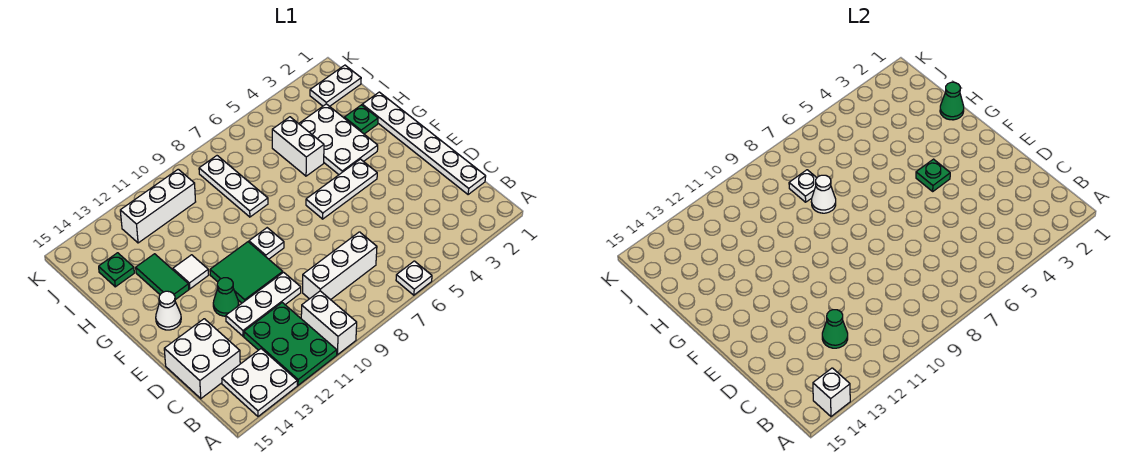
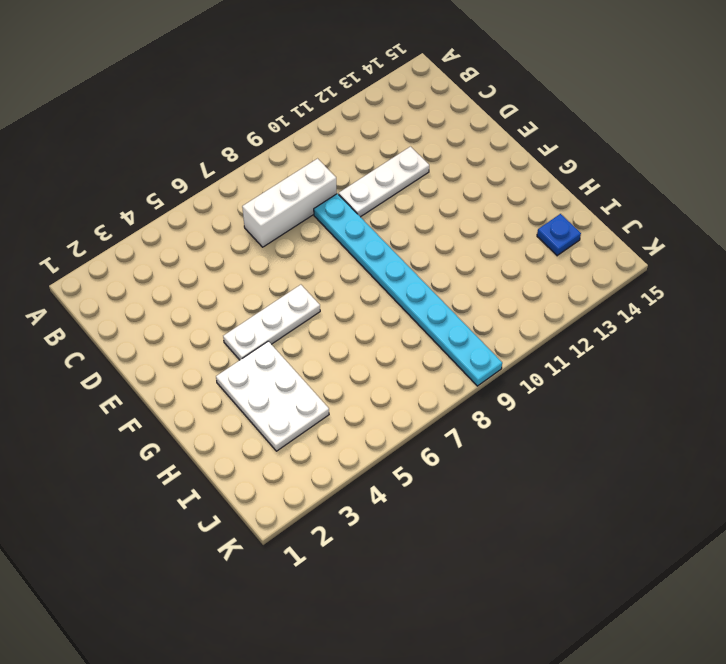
cyan 1x8 plate [314,194,502,386] -> white 1x1 plate [249,228,284,259]
blue 1x1 plate [537,214,581,256] -> green 1x1 plate [99,253,134,287]
none -> white 1x1 plate [396,261,432,295]
none -> white 1x2 brick [301,291,357,355]
none -> green 2x3 plate [244,303,337,385]

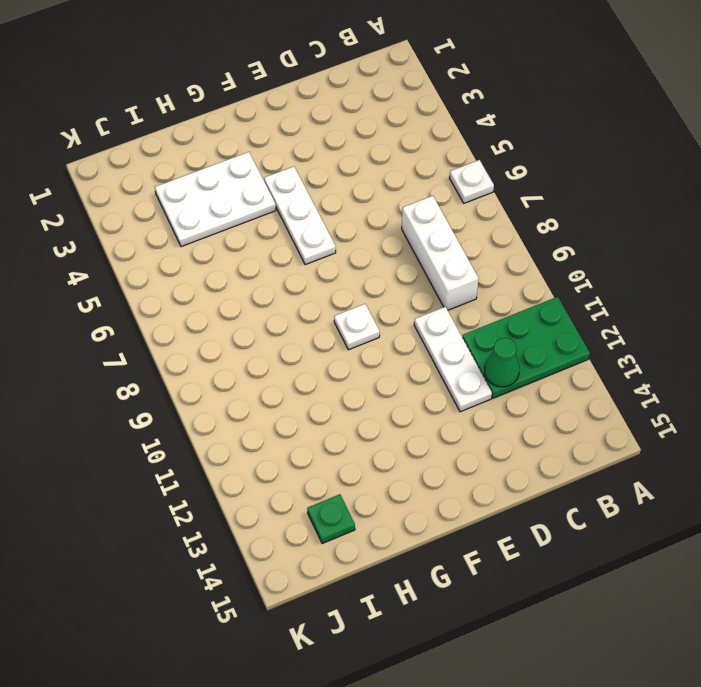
none -> white 1x2 brick [301,291,357,355]
none -> white 2x2 plate [222,349,297,416]
none -> white 1x6 plate [362,92,486,195]

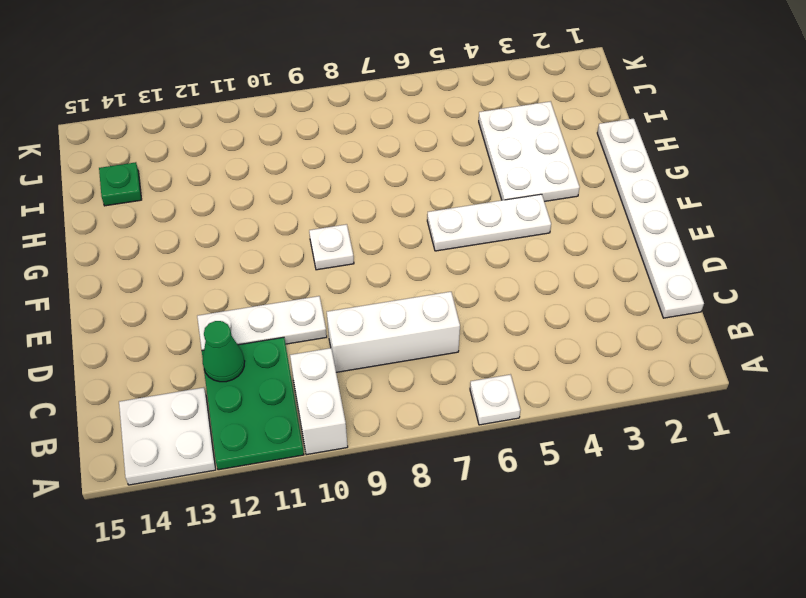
none -> white 2x2 brick [164,319,240,399]
none -> green 2x2 tile [210,242,283,303]
none -> green 1x1 cone [213,278,239,316]

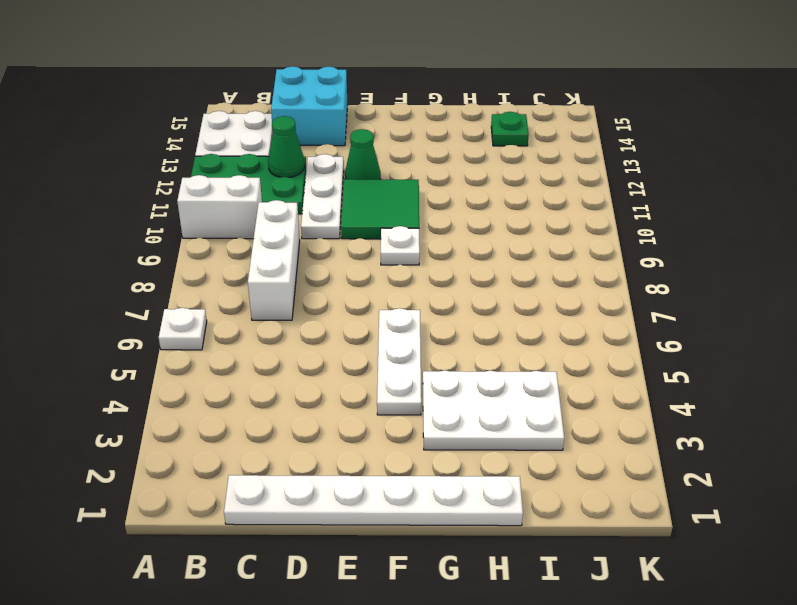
cyan 2x2 brick [271,66,348,146] -> white 2x2 brick [164,319,240,399]
none -> white 1x1 cone [156,291,181,330]
none -> white 1x1 tile [173,255,209,289]
none -> green 1x2 tile [136,254,189,300]

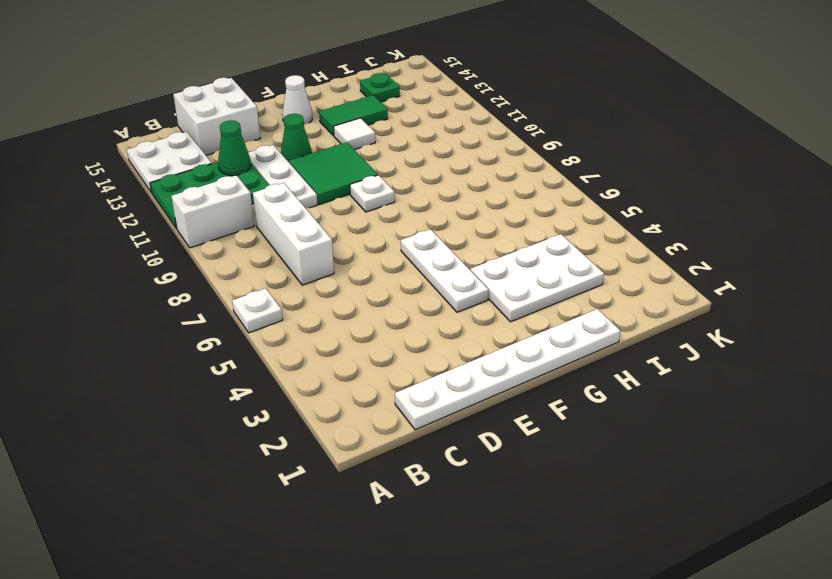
none -> green 1x1 plate [344,105,378,134]
none -> white 1x2 brick [272,117,324,176]
none -> white 1x3 plate [199,156,268,217]

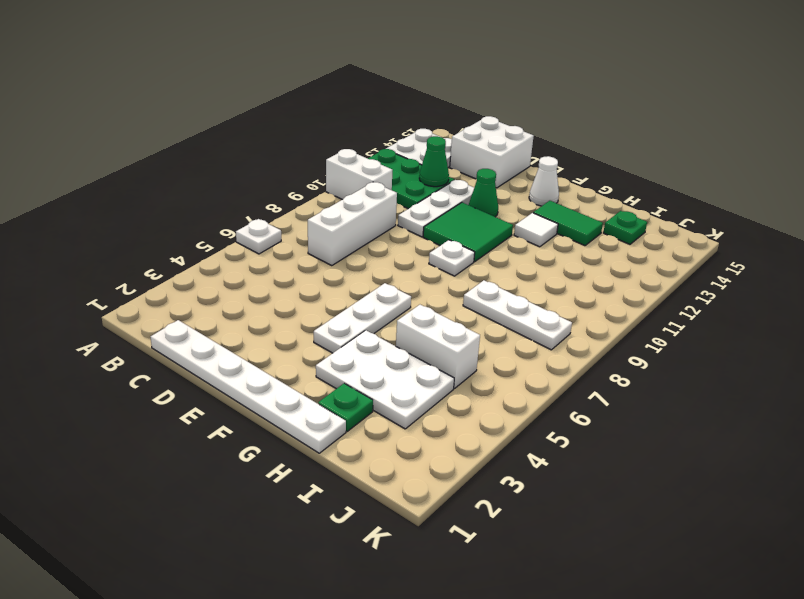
none -> white 1x2 plate [310,65,361,106]
none -> white 1x3 brick [120,169,196,243]
none -> white 1x1 brick [813,368,850,416]

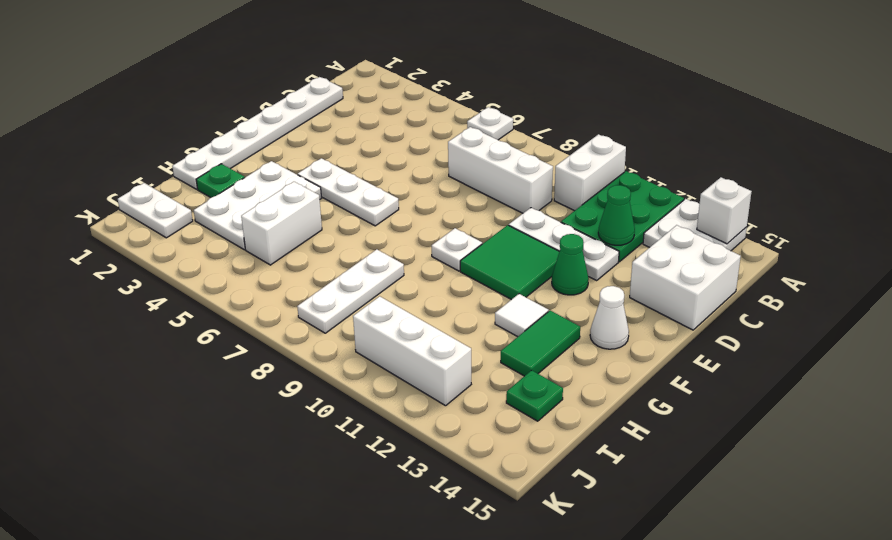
none -> green 1x1 plate [916,159,950,191]
none -> green 1x1 cone [940,82,964,120]
none -> white 1x1 cone [811,175,836,213]

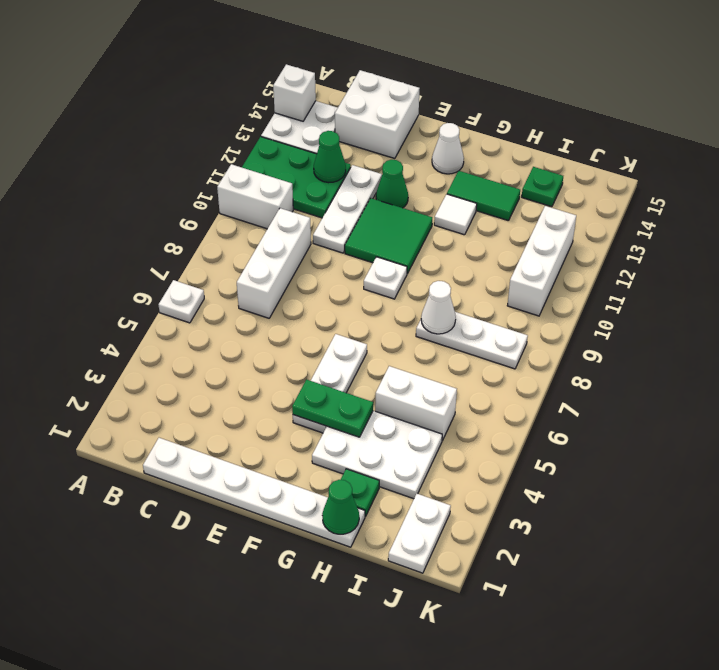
green 1x2 plate [292,380,373,437] -> green 1x1 plate [916,159,950,191]
none -> white 1x1 plate [789,170,817,202]

